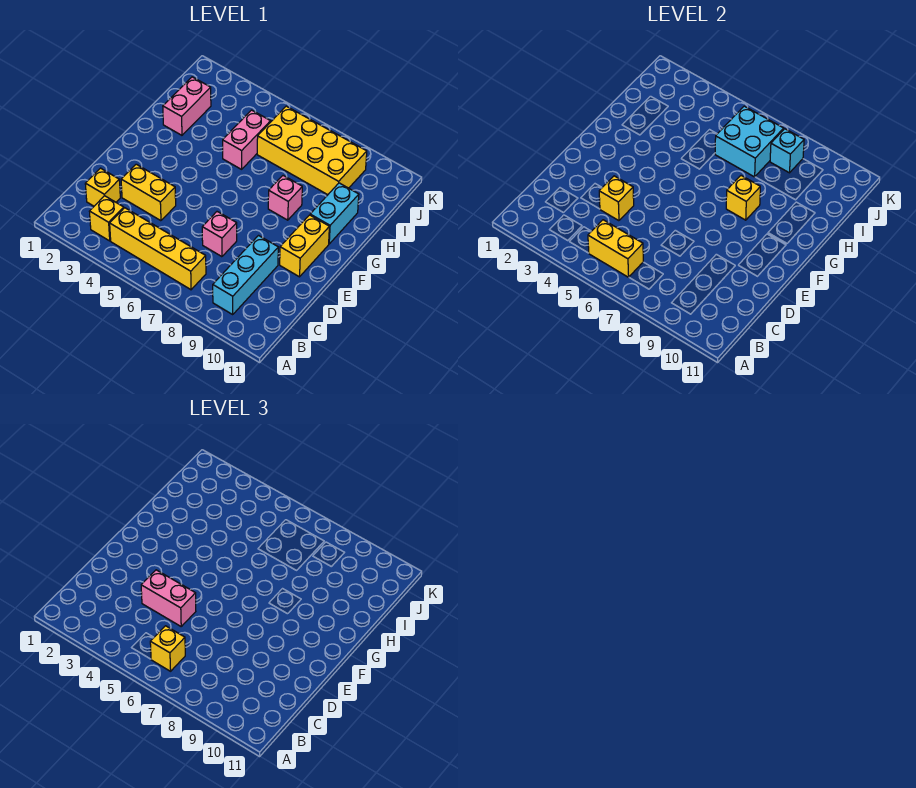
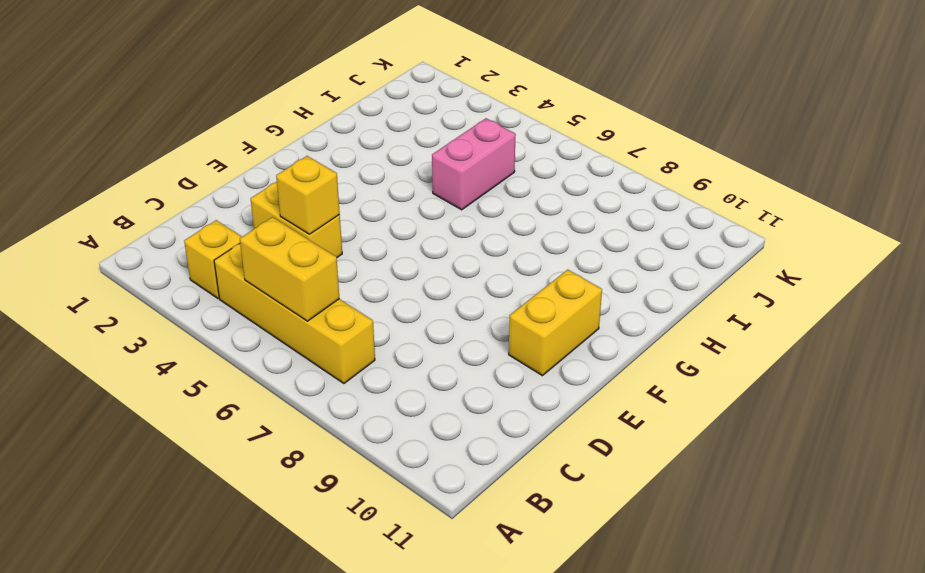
none -> cyan 1x3 brick [213,236,278,314]
none -> yellow 1x1 brick [85,168,120,206]
none -> pink 1x1 brick [202,212,237,257]

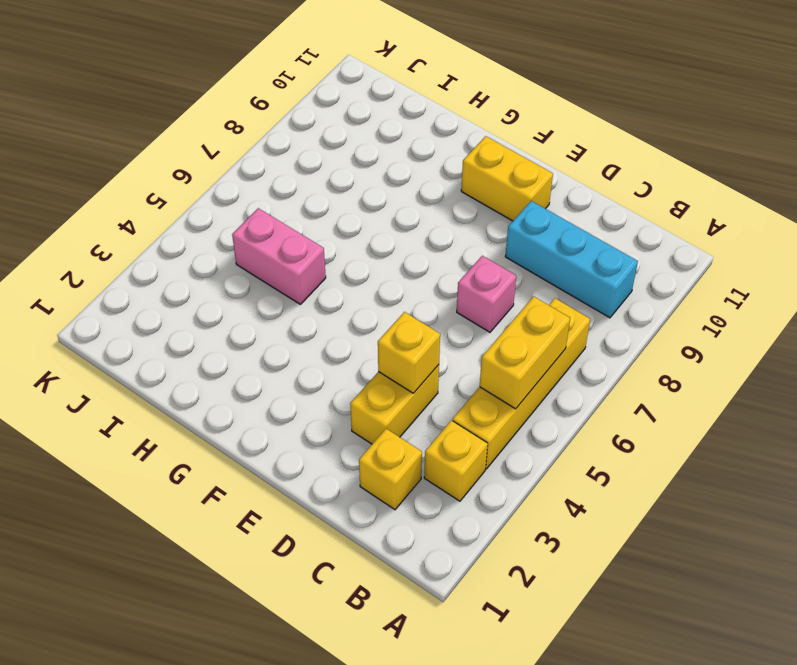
none -> pink 1x1 brick [268,176,302,220]
none -> cyan 1x2 brick [310,183,359,244]
none -> pink 1x2 brick [163,77,211,135]

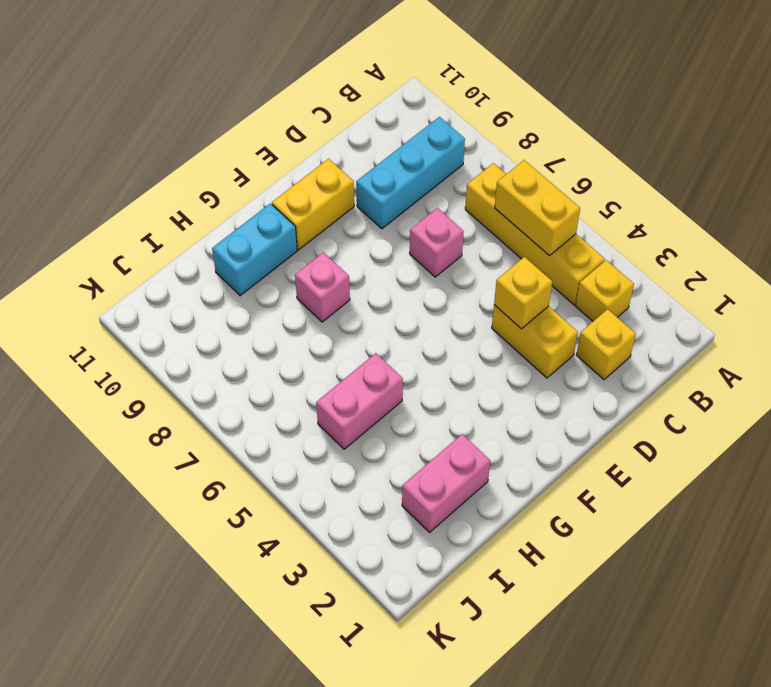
none -> yellow 2x4 brick [257,106,367,195]
none -> yellow 1x1 brick [726,176,760,220]
none -> cyan 2x2 brick [715,106,784,177]

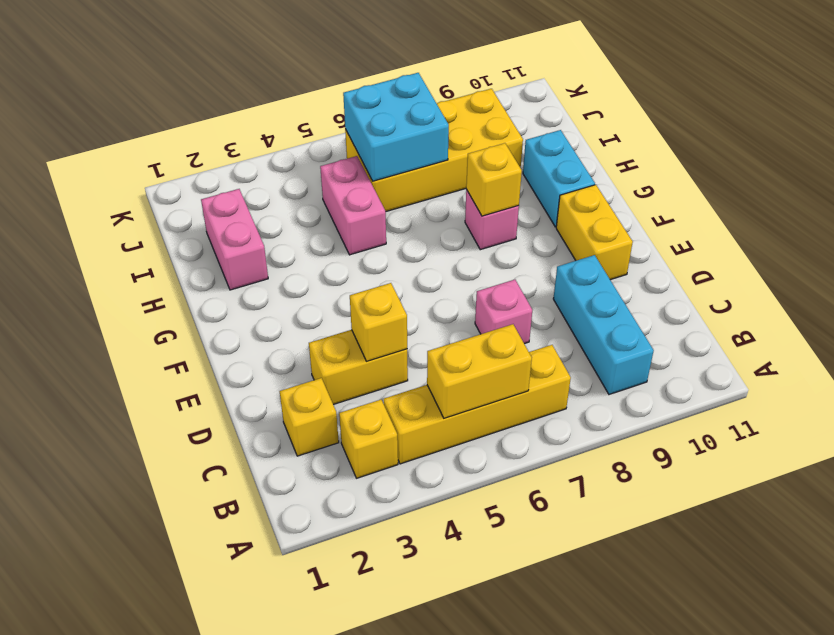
none -> cyan 1x1 brick [770,129,804,173]
none -> yellow 1x1 brick [150,626,185,671]
none -> pink 1x2 brick [141,570,196,626]

